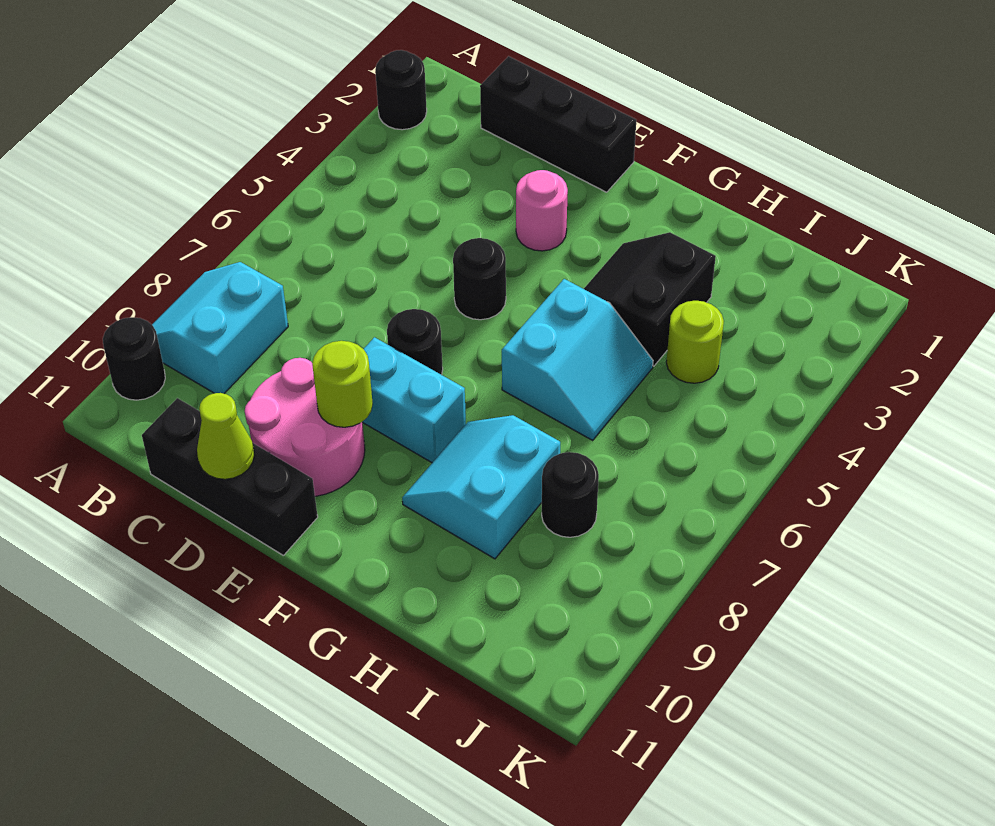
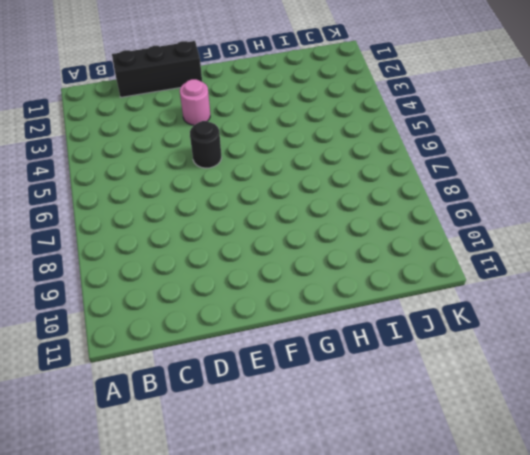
none -> black 1x1 round brick [375,50,427,130]
none -> cyan 2x2 slope [152,262,288,393]
none -> black 1x1 round brick [103,317,165,400]

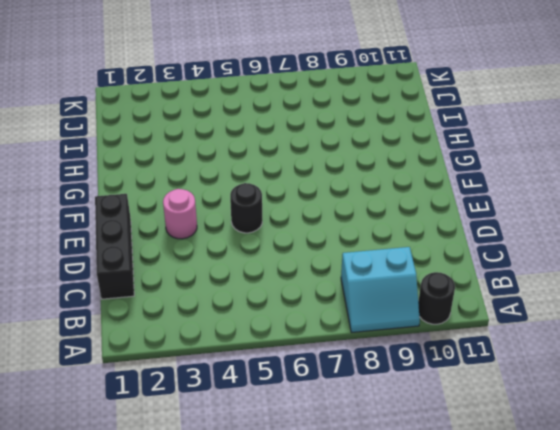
none -> black 1x1 round brick [375,50,427,130]
none -> black 1x3 brick [142,398,318,555]
none -> pink 2x2 round brick [245,358,365,496]

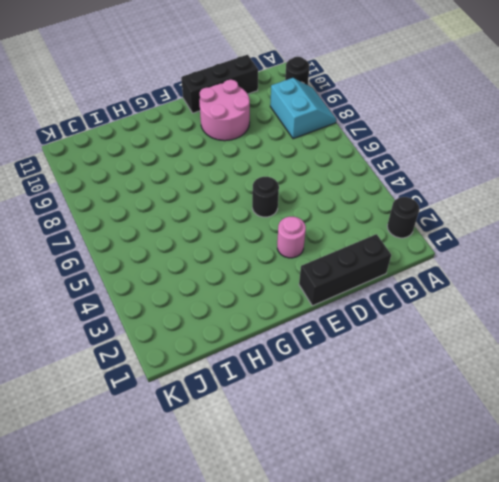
none -> black 1x1 round brick [387,309,443,375]
none -> cyan 1x2 brick [362,337,466,463]
none -> black 2x2 slope [584,232,716,366]

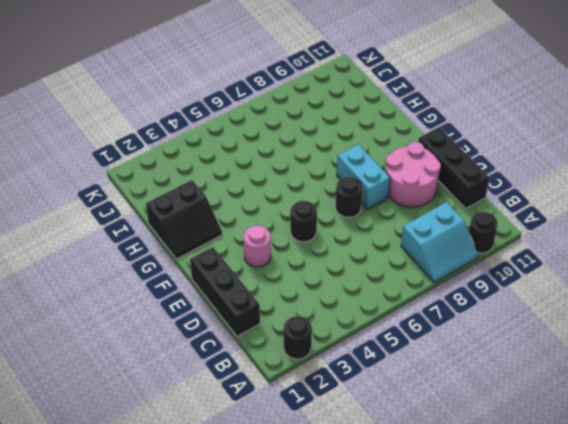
black 2x2 slope [146,180,222,259] -> black 2x2 slope moved to [584,232,716,366]
none -> cyan 2x2 slope [502,279,653,440]
none -> cyan 2x2 slope [402,415,560,559]
none -> lime 1x1 round brick [666,301,724,383]

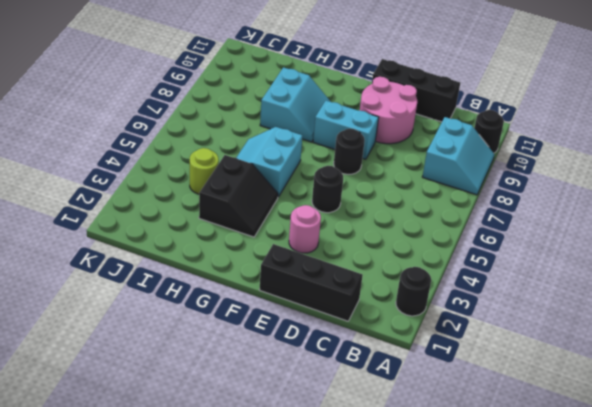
none -> black 1x1 round brick [542,452,599,537]
none -> lime 1x1 cone [197,393,254,479]
none -> lime 1x1 round brick [312,341,373,427]

